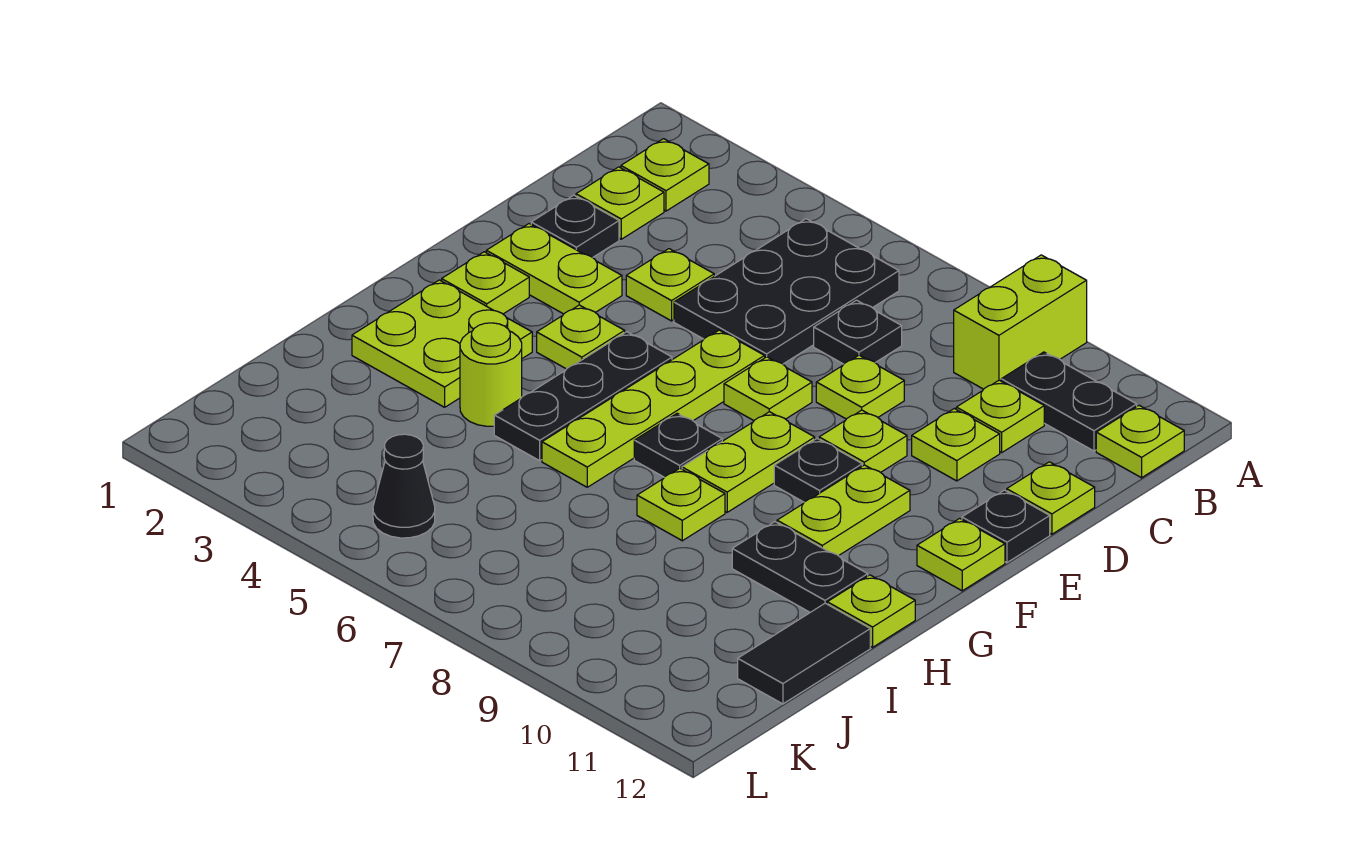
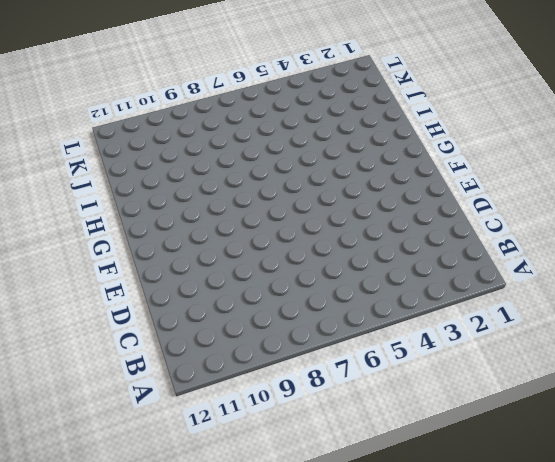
none -> lime 1x2 brick [954,255,1087,389]
none -> lime 1x1 plate [621,139,709,211]
none -> black 2x3 plate [674,219,899,364]
none -> black 1x2 plate [1001,352,1137,451]

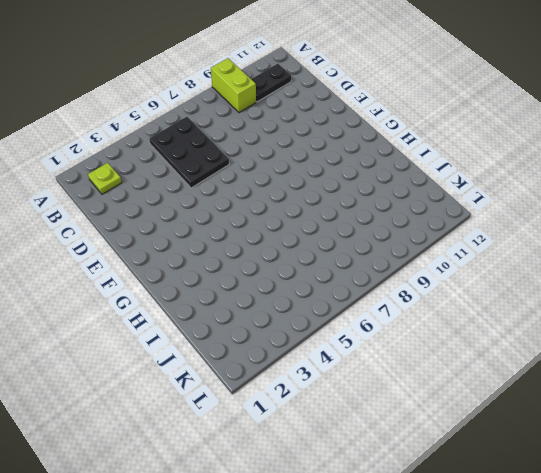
none -> lime 1x1 plate [1096,405,1184,478]
none -> lime 1x1 plate [576,167,664,239]
none -> black 1x1 plate [814,300,902,364]
none -> lime 1x1 plate [956,380,1044,453]

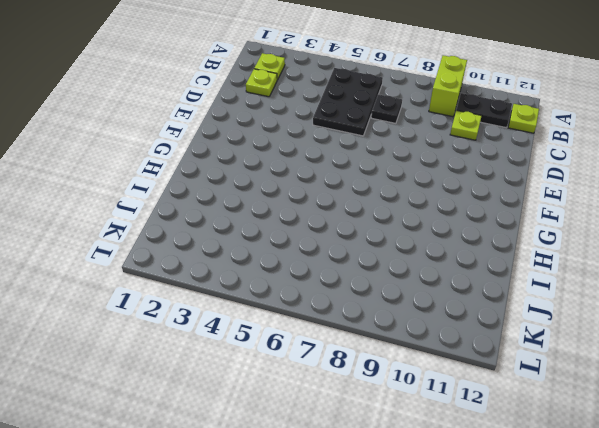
none -> black 1x1 plate [531,195,619,257]
none -> lime 1x1 plate [626,249,714,321]
none -> lime 1x1 plate [816,355,904,419]
none -> lime 1x1 plate [912,409,1000,481]

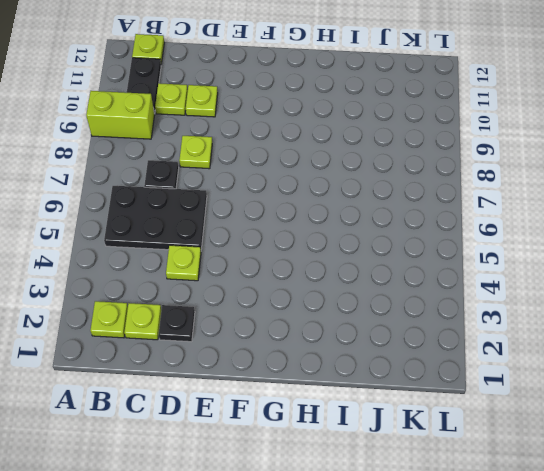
none -> lime 1x1 plate [1007,462,1095,534]
none -> lime 1x2 plate [486,224,622,314]
none -> lime 1x4 plate [542,330,765,487]
none -> lime 1x1 plate [724,357,812,421]

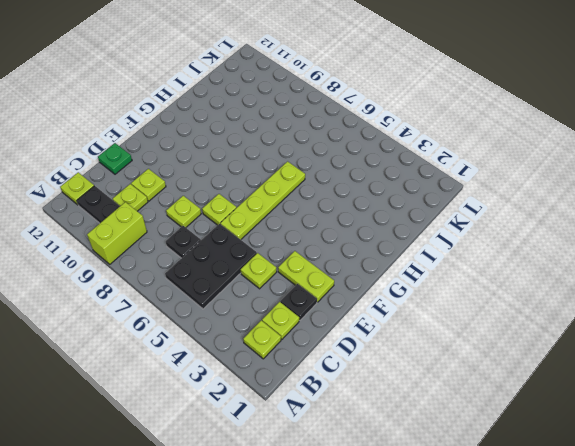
green 1x1 plate [98,143,132,174] -> lime 1x1 plate [1007,462,1095,534]
none -> lime 1x1 plate [819,410,907,472]
none -> black 1x1 plate [962,490,1050,562]
none -> lime 1x1 plate [442,252,529,314]
none -> lime 1x1 plate [537,305,625,369]

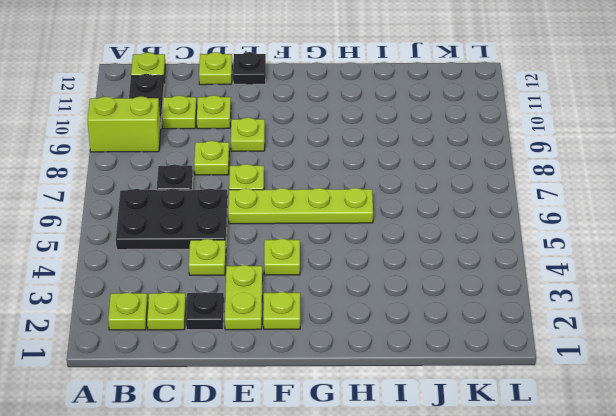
none -> black 1x3 plate [494,332,672,461]
none -> lime 1x2 plate [682,412,815,512]
none -> black 1x1 plate [774,439,862,502]
none -> lime 1x2 plate [777,465,910,556]

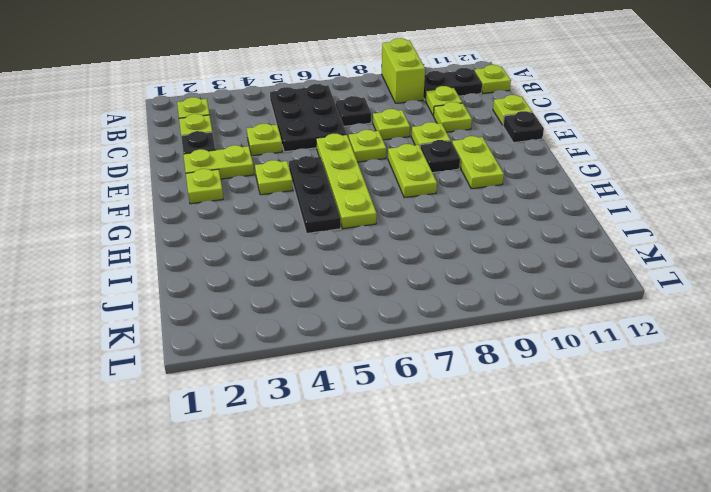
none -> lime 1x1 plate [917,518,1005,591]
none -> lime 2x2 plate [352,280,532,407]
none -> black 1x1 plate [634,413,722,477]
none -> lime 1x1 round brick [460,323,522,426]

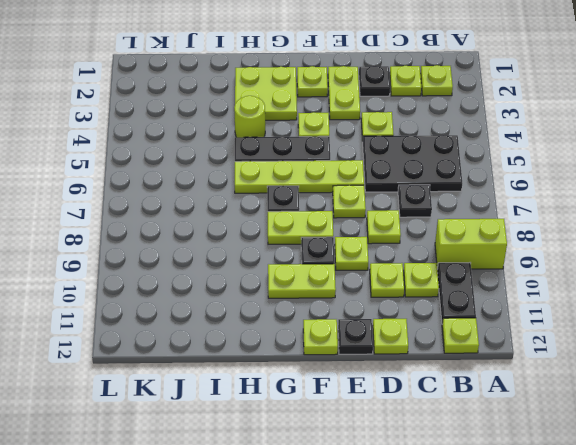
none -> lime 1x1 plate [637,468,725,541]
none -> black 1x2 plate [732,522,868,612]
none -> lime 1x1 plate [827,575,915,647]
none -> black 1x2 tile [738,603,870,704]

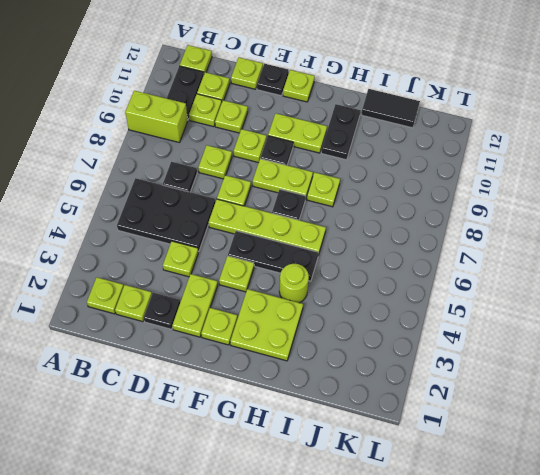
lime 1x1 plate [197,72,230,101] -> lime 1x1 plate moved to [827,575,915,647]
none -> black 1x1 cone [373,434,435,538]

